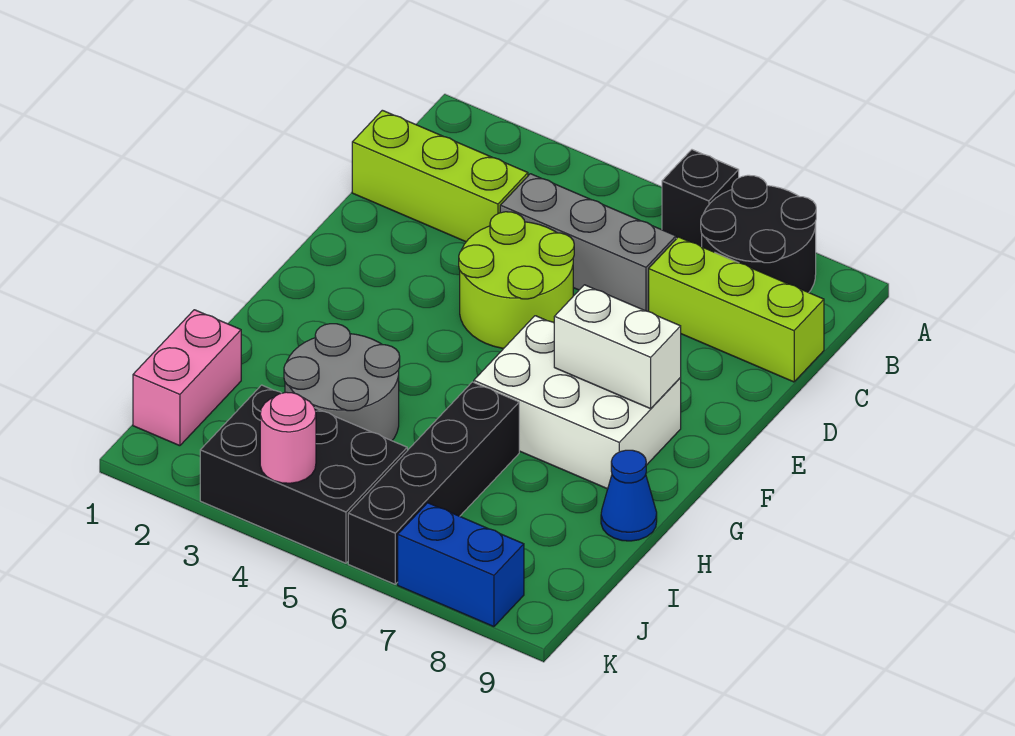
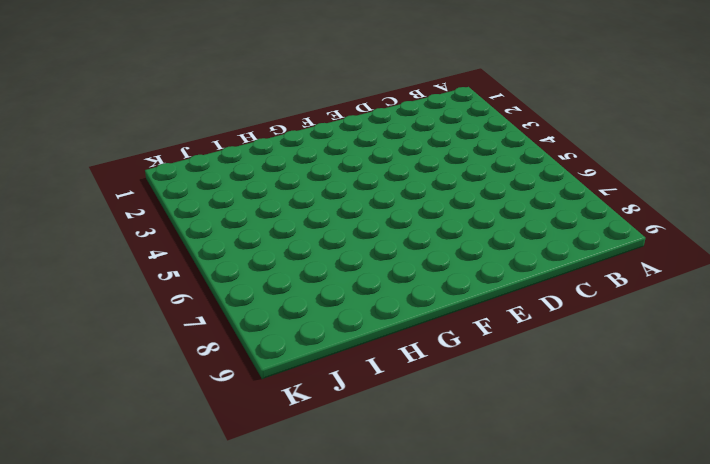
none -> black 1x1 brick [662,150,739,247]
none -> black 2x2 round brick [701,175,816,293]
none -> lime 1x3 brick [352,110,528,242]

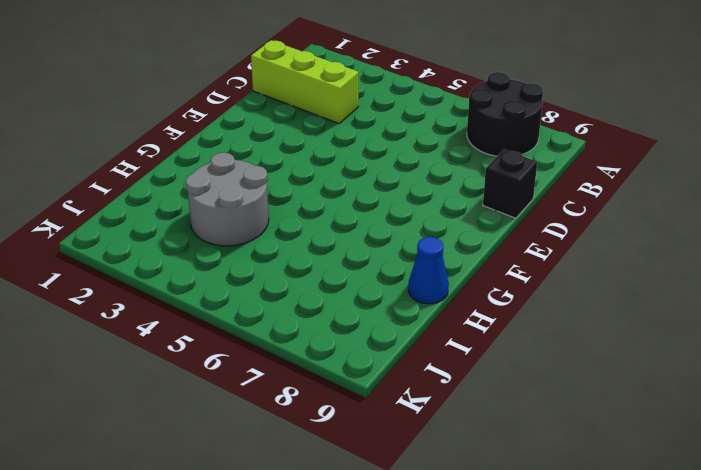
black 1x1 brick [483,150,537,218] -> black 1x1 brick moved to [662,150,739,247]
none -> grey 1x3 brick [500,174,676,312]
none -> lime 1x3 brick [649,237,824,382]
none -> lime 2x2 round brick [459,212,574,349]

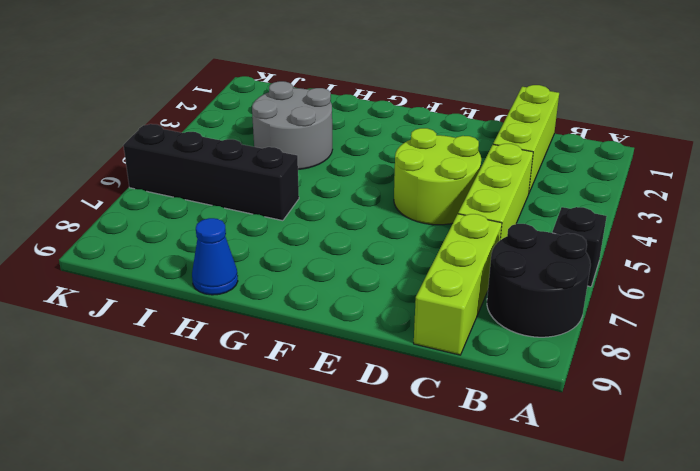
lime 1x3 brick [458,144,533,240] -> grey 1x3 brick [500,174,676,312]
none -> white 2x3 brick [474,316,681,489]
none -> pink 1x2 brick [133,310,241,446]
none -> black 2x3 brick [200,385,407,563]

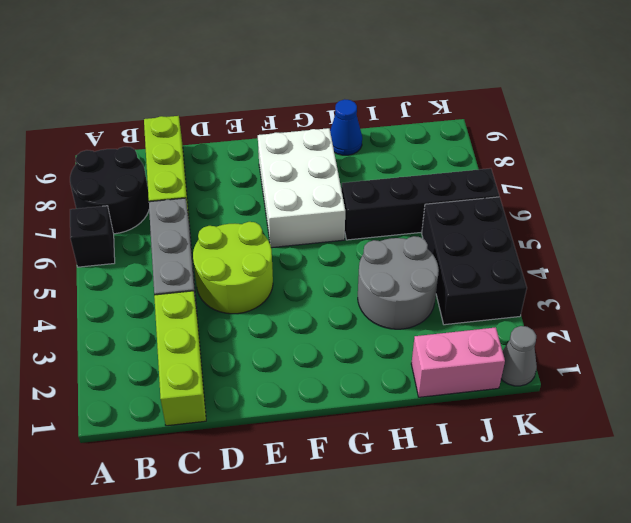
grey 1x1 cone [501,326,537,386] -> none
none -> blue 1x2 brick [398,503,524,627]
none -> white 1x2 brick [554,285,681,409]
none -> pink 1x1 round brick [260,392,316,483]

